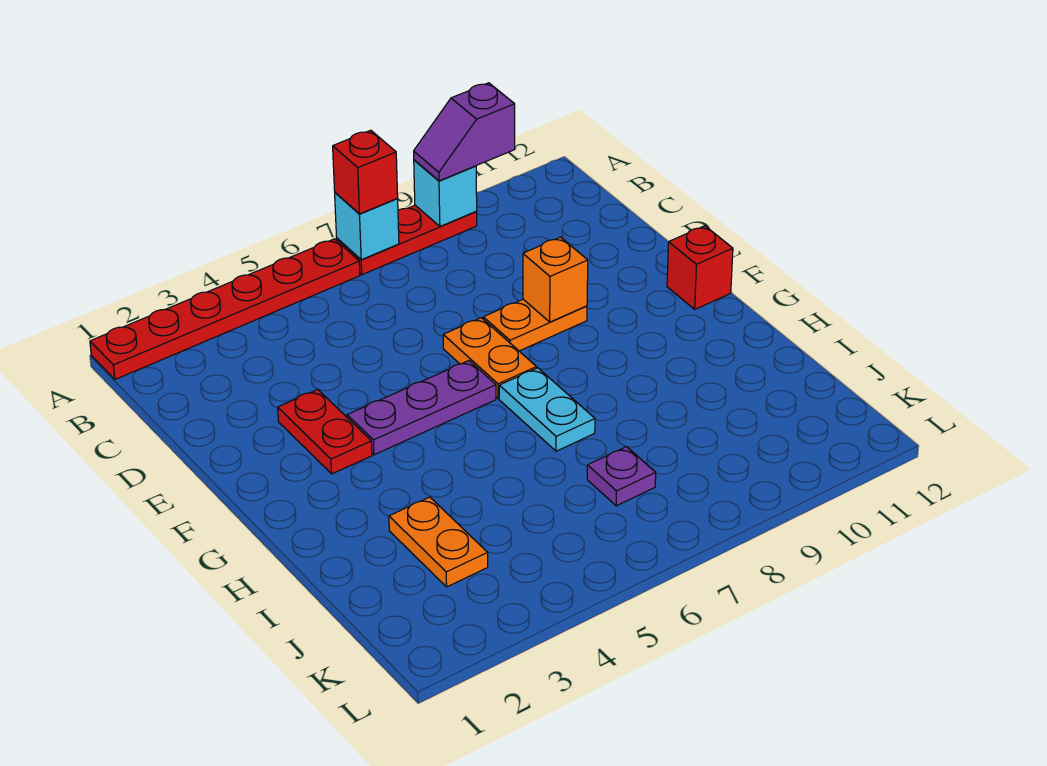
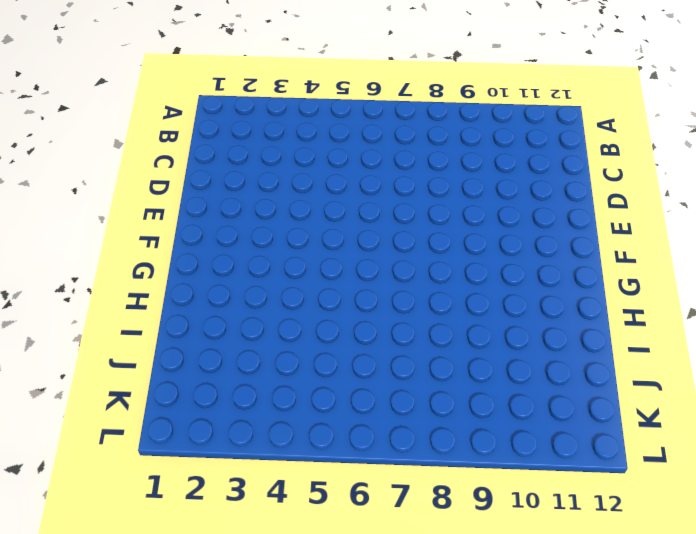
none -> red 1x6 plate [90,239,360,379]
none -> red 1x3 plate [337,205,477,275]
none -> red 1x2 plate [278,390,372,474]

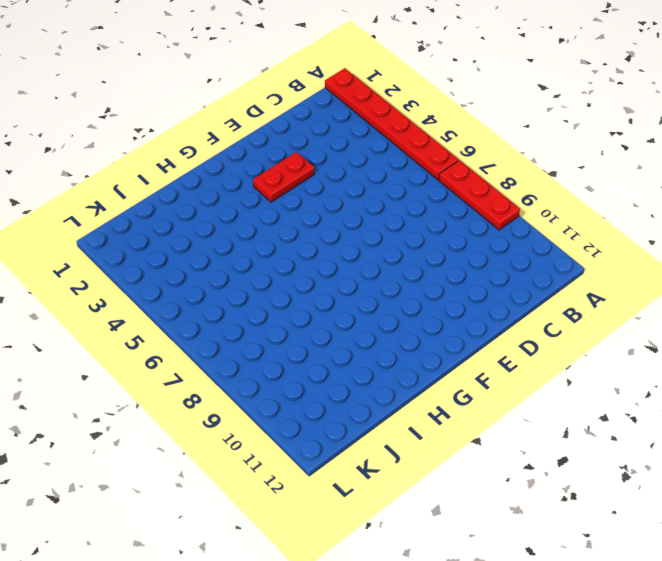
none -> orange 1x2 plate [443,318,537,399]
none -> orange 1x2 plate [483,299,587,351]
none -> purple 1x3 plate [347,361,496,455]

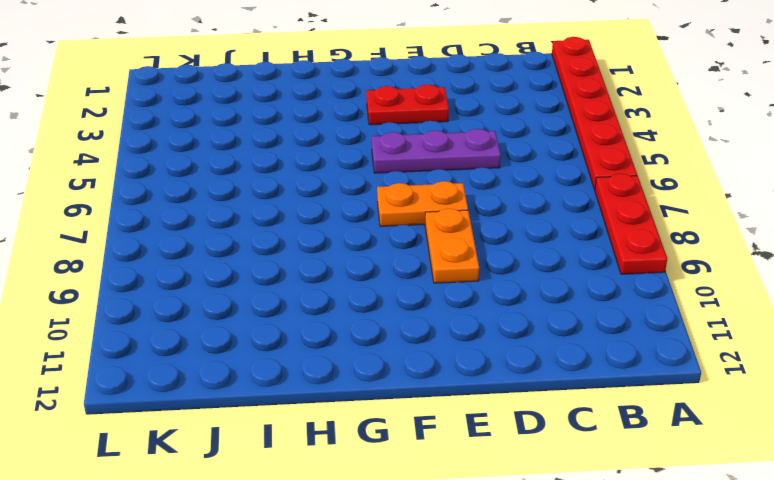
purple 1x3 plate [372,129,501,173] -> purple 1x3 plate turned to [347,361,496,455]
none -> red 1x1 brick [667,226,733,309]
none -> cyan 1x2 plate [499,368,595,451]
none -> orange 1x2 plate [389,497,488,587]

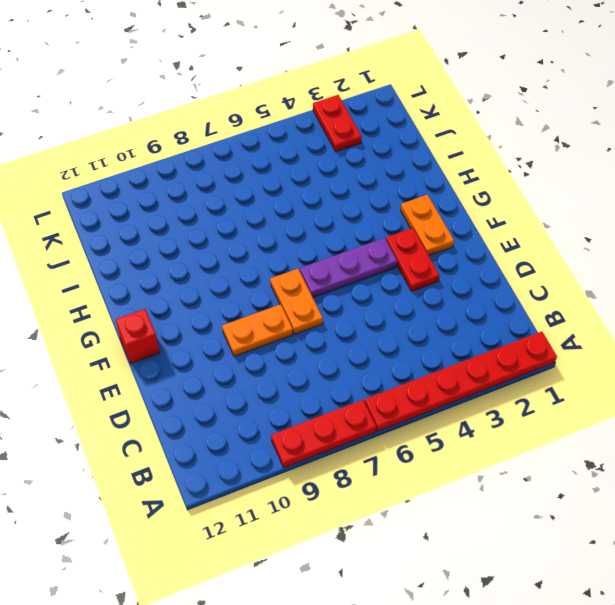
orange 1x2 plate [401,195,454,256] -> orange 1x2 plate moved to [389,497,488,587]
red 1x2 plate [313,95,362,152] -> none
none -> cyan 1x2 plate [499,368,595,451]
none -> purple 1x1 plate [587,447,656,506]
none -> cyan 1x1 brick [335,193,399,260]

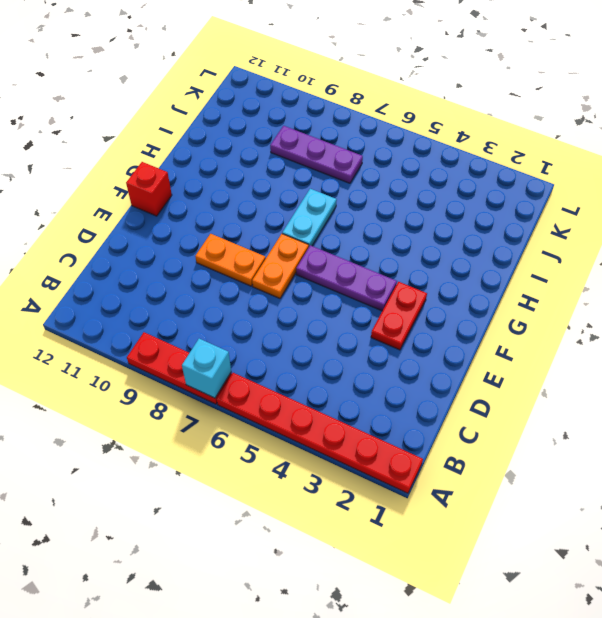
purple 1x3 plate [270,126,363,183] -> purple 1x1 plate [587,447,656,506]
none -> orange 1x2 plate [389,497,488,587]
none -> cyan 1x1 brick [414,160,477,226]
none -> orange 1x1 brick [523,237,588,322]

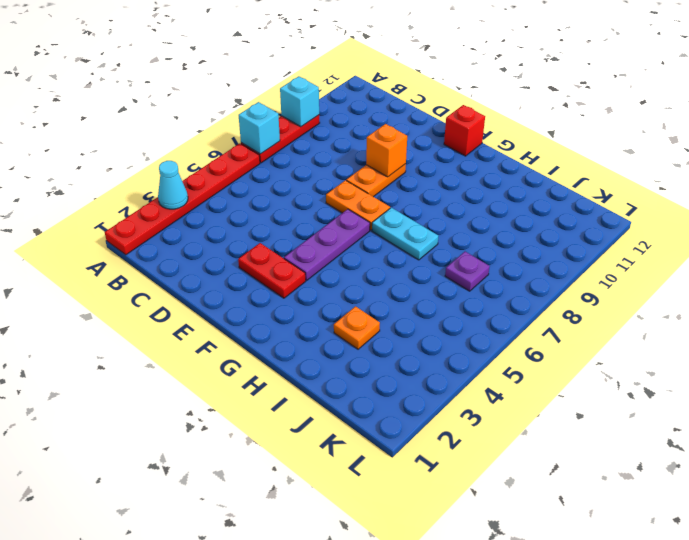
cyan 1x1 cone [158,161,188,209] -> none
orange 1x1 plate [334,306,380,349] -> orange 1x2 plate [389,497,488,587]
none -> red 1x1 brick [333,130,398,214]
none -> purple 1x2 slope [414,83,515,181]

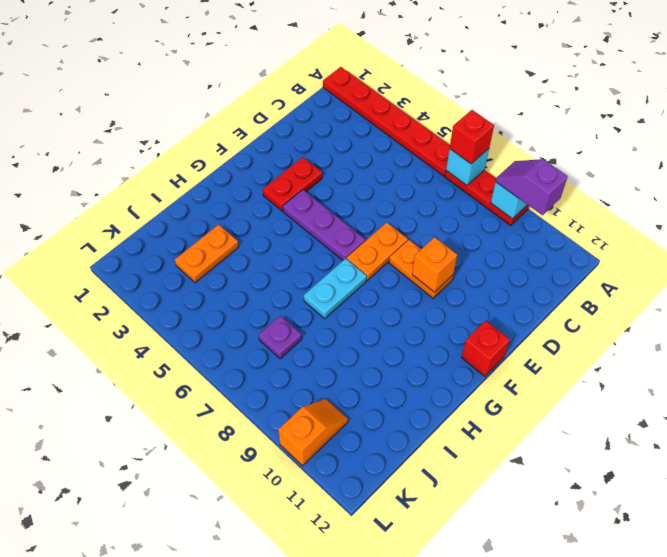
orange 1x2 slope [278,399,348,466] -> none

